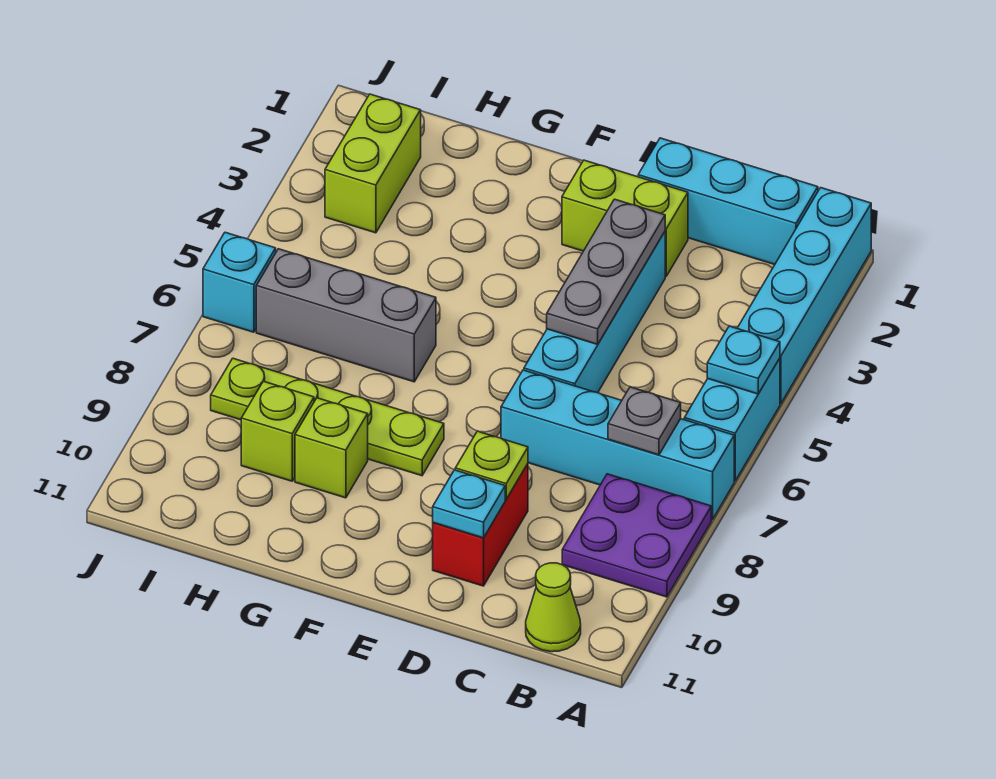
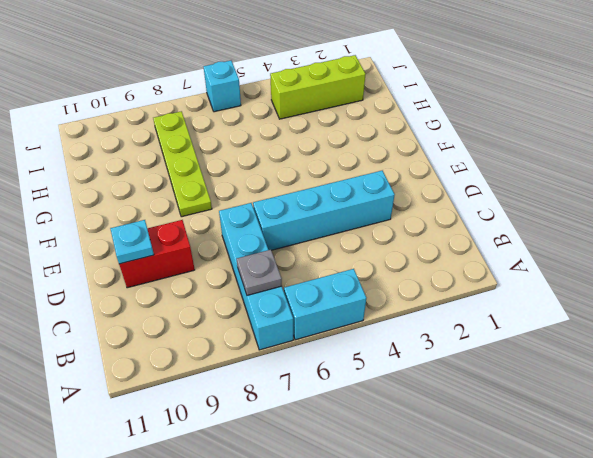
lime 1x3 brick [270,55,365,119] -> lime 1x2 brick [325,94,421,233]
none -> cyan 1x4 brick [737,188,871,404]
none -> purple 2x2 plate [562,474,711,597]
none -> cyan 1x3 brick [638,138,818,265]

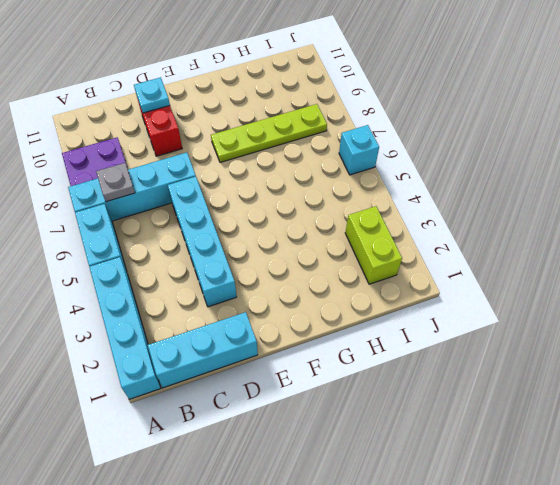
none -> lime 1x1 cone [526,563,581,652]
none -> lime 1x2 brick [562,160,688,277]
none -> grey 1x3 brick [256,249,436,382]

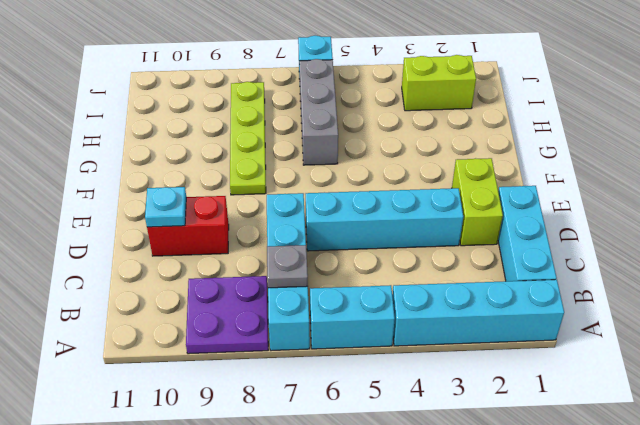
none -> lime 1x1 cone [526,563,581,652]
none -> lime 1x1 brick [295,398,368,498]
none -> lime 1x1 brick [241,381,314,481]

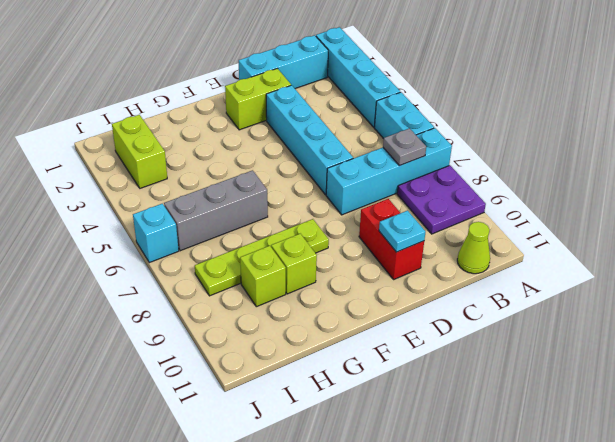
none -> cyan 1x1 plate [707,326,780,394]
none -> grey 1x3 plate [547,199,665,344]
none -> lime 1x1 plate [455,431,528,499]

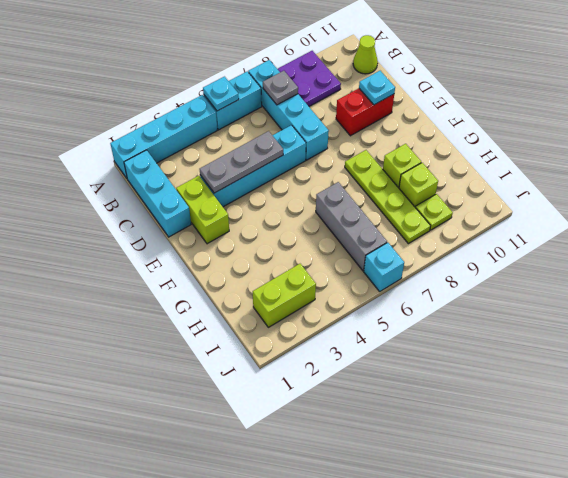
lime 1x1 plate [415,194,453,230] -> lime 1x1 plate moved to [455,431,528,499]

